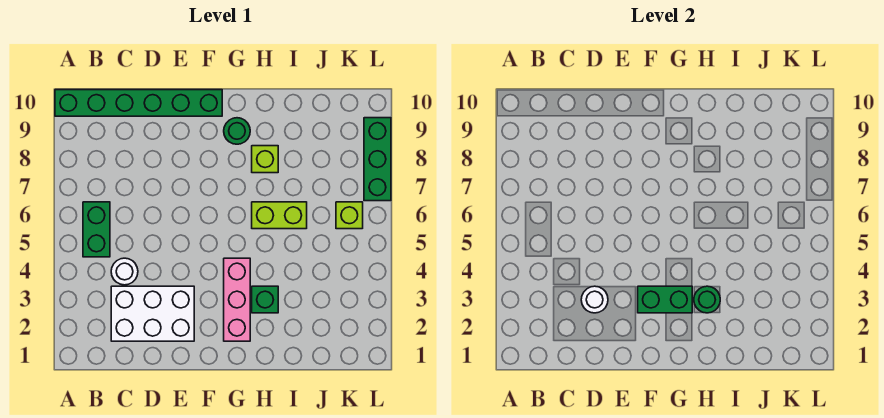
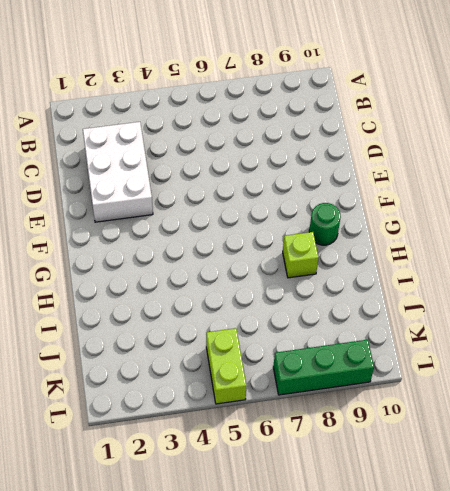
lime 1x2 brick [206,328,246,404] -> lime 1x2 brick moved to [252,202,307,229]
none -> green 1x6 brick [55,90,222,116]
none -> green 1x2 brick [83,202,110,257]
none -> white 1x1 round brick [111,258,138,285]

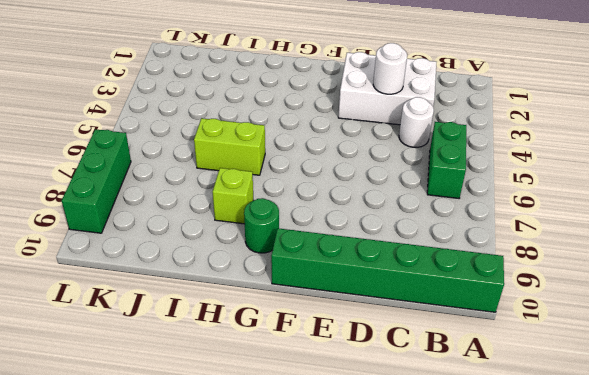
none -> pink 1x3 brick [224,258,250,341]
none -> green 1x1 brick [252,286,278,313]
none -> lime 1x1 brick [336,202,363,229]

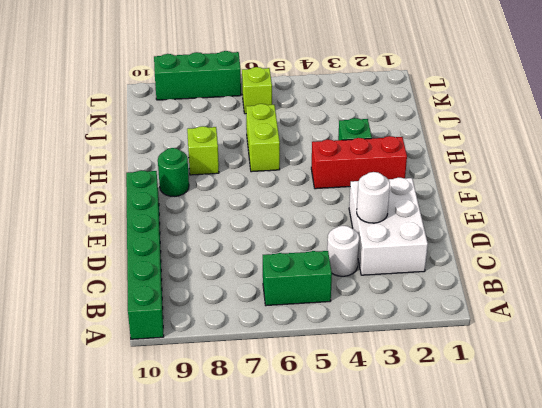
red 1x3 brick [311,136,407,189] -> pink 1x3 brick [224,258,250,341]
none -> green 1x2 brick [638,286,692,313]
none -> green 1x1 round brick [694,286,720,313]

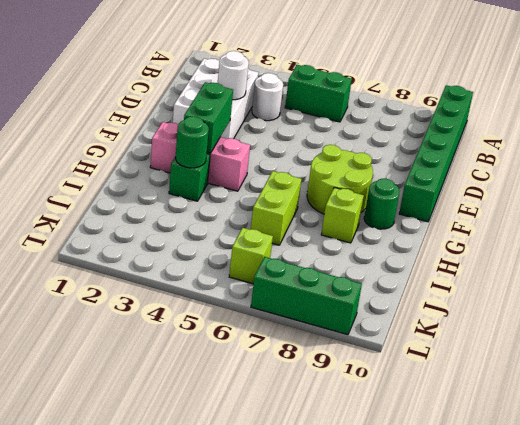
lime 2x2 round brick [307,145,373,214] -> none

